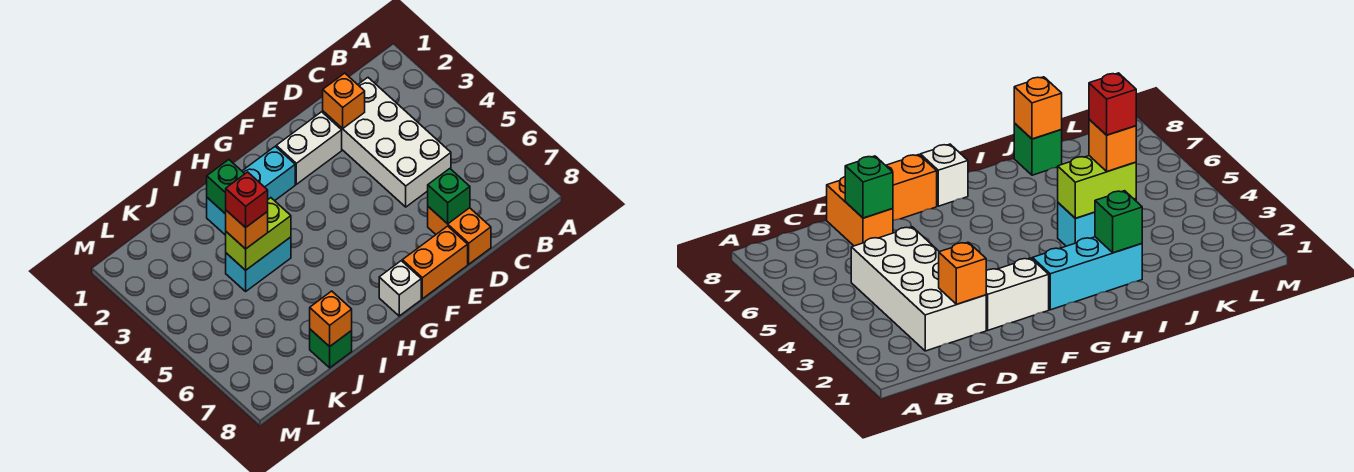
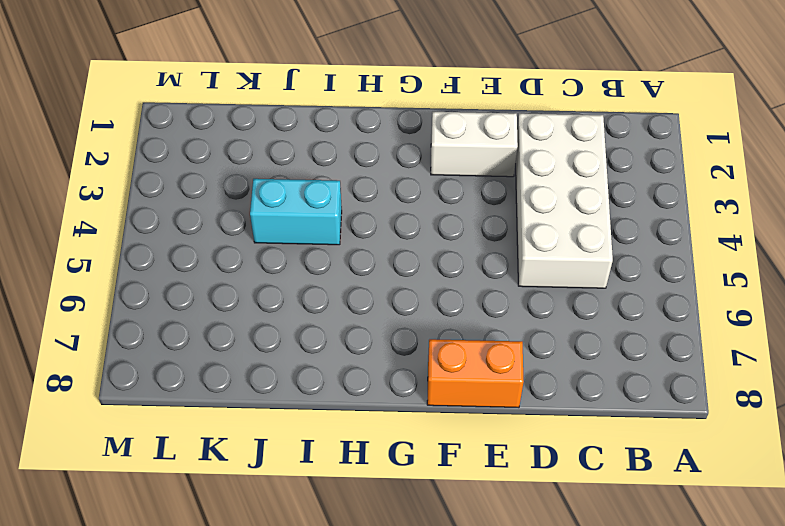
none -> orange 1x2 brick [428,207,491,264]
none -> cyan 1x3 brick [207,146,295,235]
none -> white 1x1 brick [379,261,421,316]

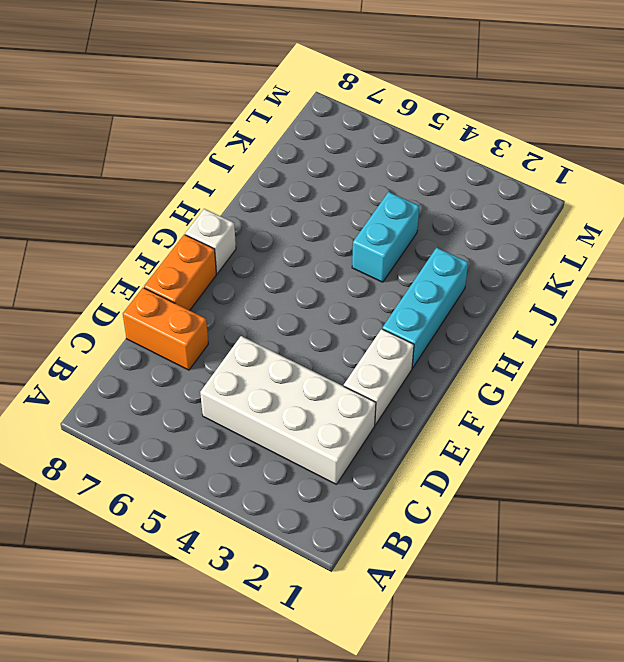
none -> green 1x1 brick [310,329,352,368]
none -> orange 1x1 brick [323,73,365,129]
none -> green 1x1 brick [428,169,470,224]

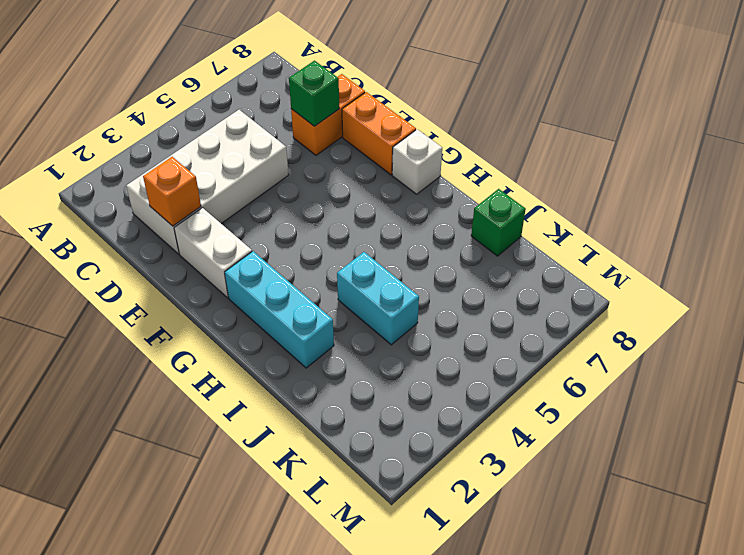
none -> green 1x1 brick [207,160,244,214]
none -> lime 1x2 brick [226,198,291,270]
none -> orange 1x1 brick [310,291,352,347]

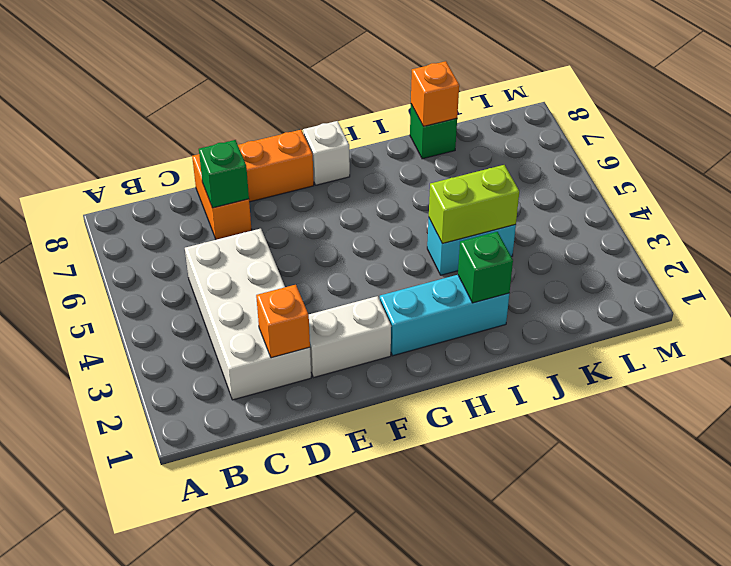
none -> orange 1x1 brick [226,210,268,249]
none -> red 1x1 brick [226,172,268,228]

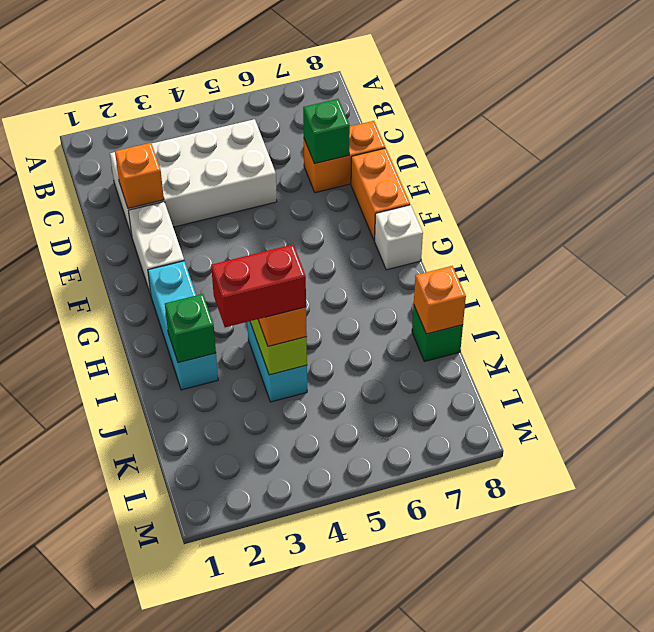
red 1x2 brick [211,245,306,327] -> red 1x1 brick [226,172,268,228]

